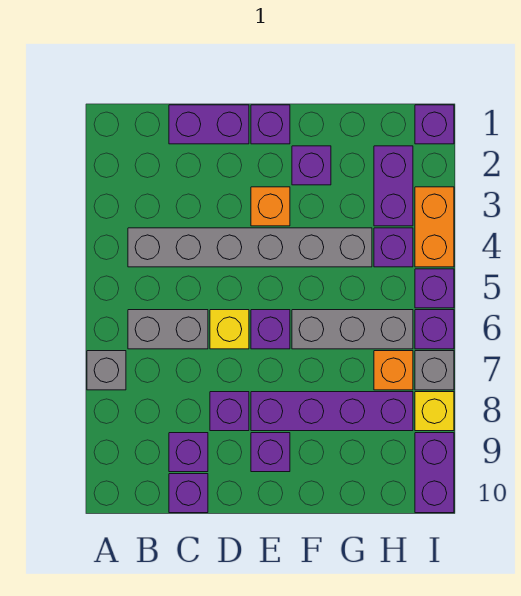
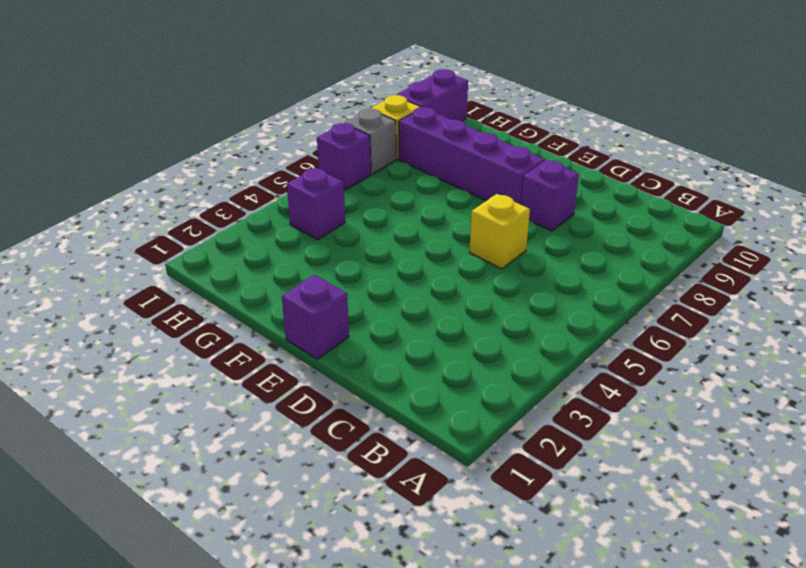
none -> grey 1x1 brick [87,351,126,390]
none -> grey 1x6 brick [128,228,372,267]
none -> grey 1x2 brick [128,310,208,349]

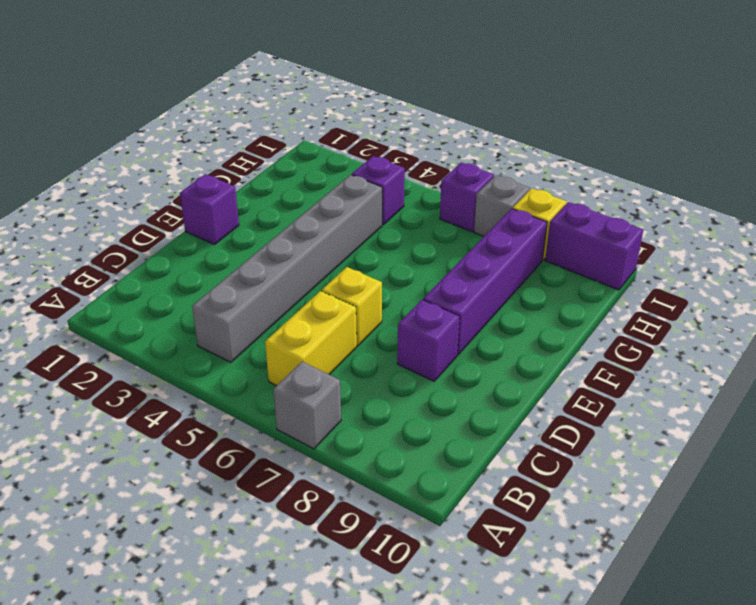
yellow 1x2 brick [265,291,357,386] -> grey 1x2 brick [128,310,208,349]
none -> purple 1x2 brick [169,105,249,144]
none -> purple 1x1 brick [169,433,208,472]
none -> purple 1x1 brick [169,474,208,513]

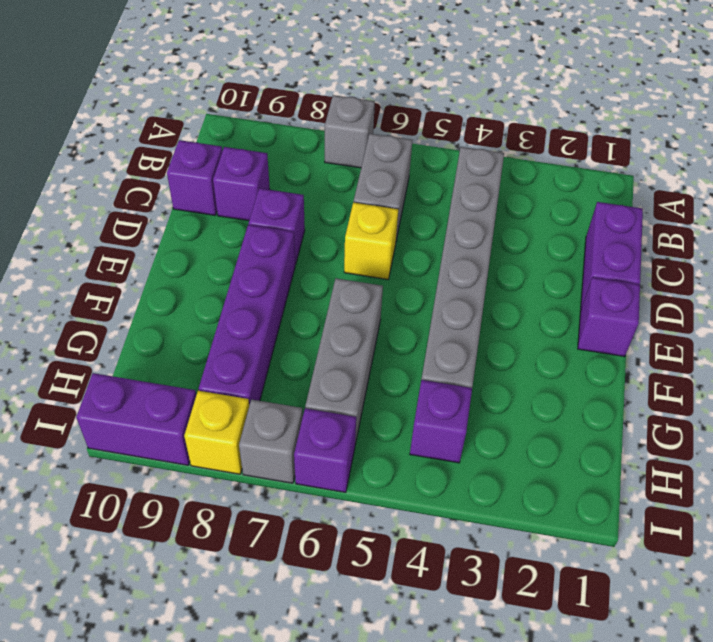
none -> orange 1x1 brick [251,187,290,226]
none -> purple 1x1 brick [251,310,290,349]
none -> purple 1x1 brick [251,433,290,472]

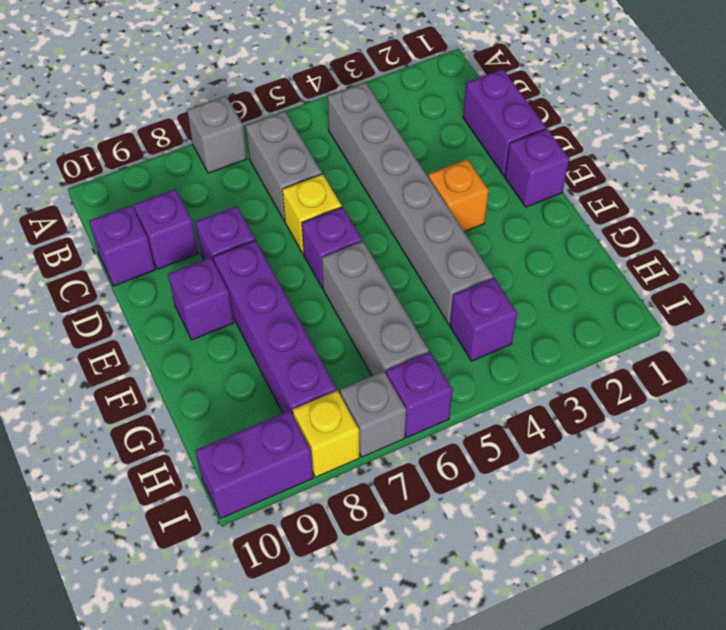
none -> purple 1x1 brick [292,146,331,185]
none -> purple 1x2 brick [374,146,413,226]
none -> orange 1x1 brick [374,351,413,390]

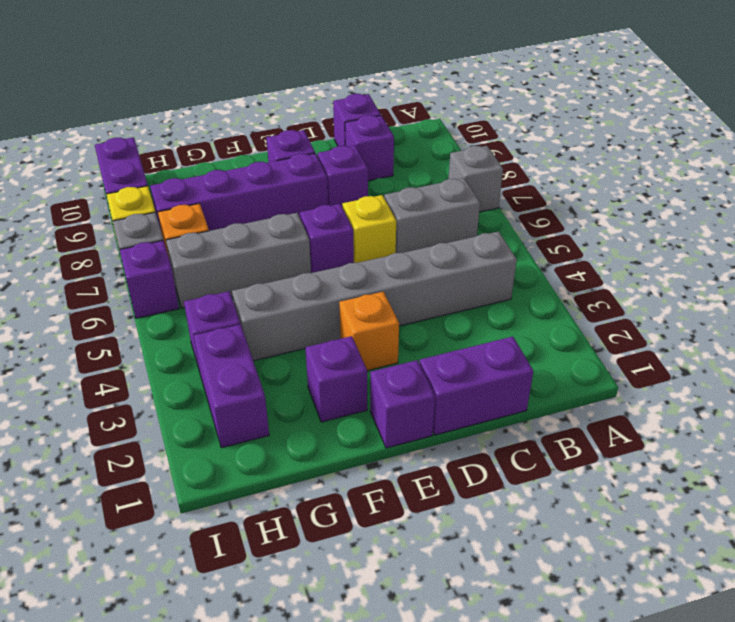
none -> purple 1x1 brick [415,105,454,144]
none -> orange 1x2 brick [415,187,454,267]
none -> purple 1x1 brick [415,269,454,308]

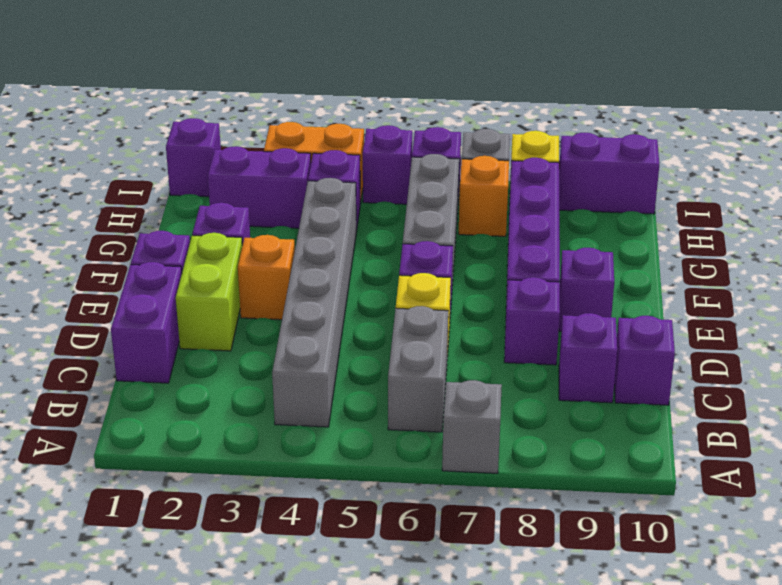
lime 1x2 brick [176,233,242,351] -> none

